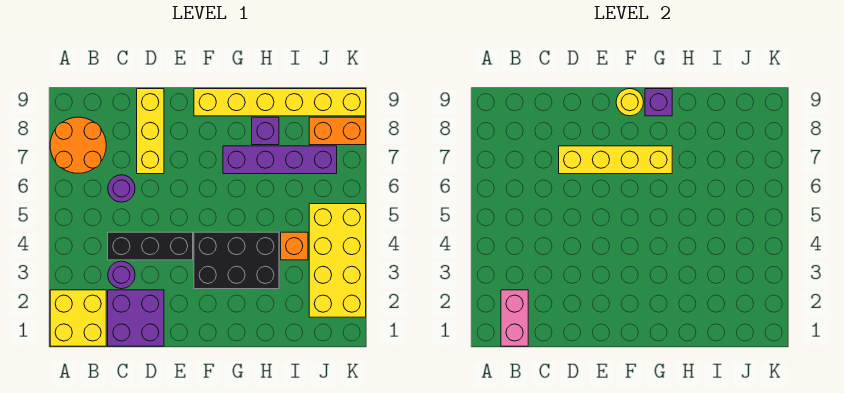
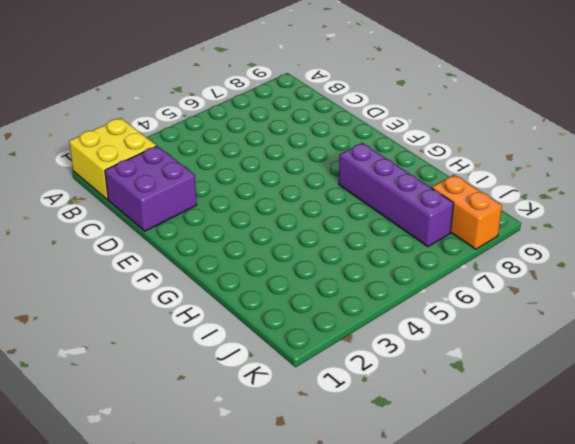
none -> orange 2x2 round brick [50,117,106,173]
none -> purple 1x1 round brick [108,261,135,289]
none -> black 1x3 brick [108,232,193,260]

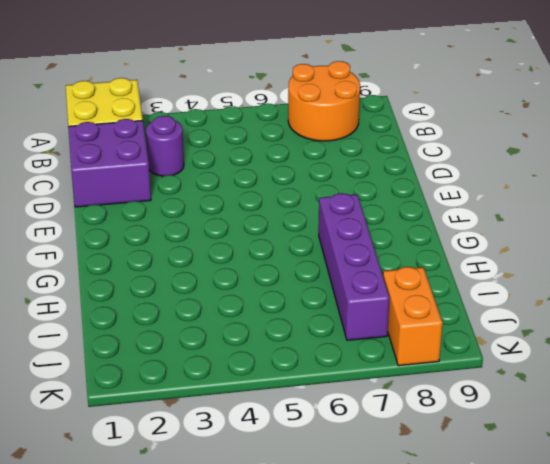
none -> black 1x3 brick [108,232,193,260]
none -> purple 1x1 round brick [108,175,135,202]
none -> yellow 1x3 brick [137,89,164,174]

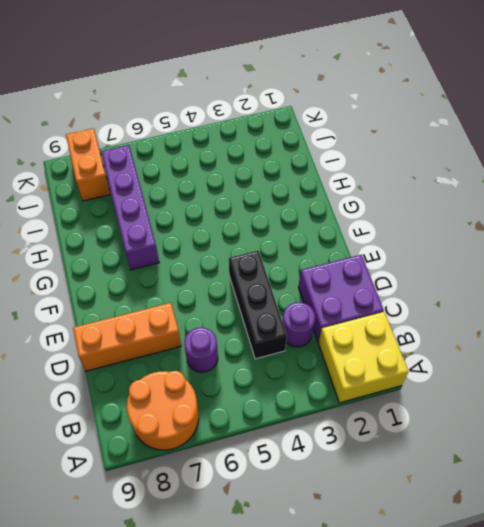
orange 1x3 brick [73,303,181,371] -> yellow 1x3 brick [137,89,164,174]
none -> black 2x3 brick [194,232,279,289]
none -> yellow 1x6 brick [194,89,366,116]
none -> purple 1x1 brick [252,117,279,145]

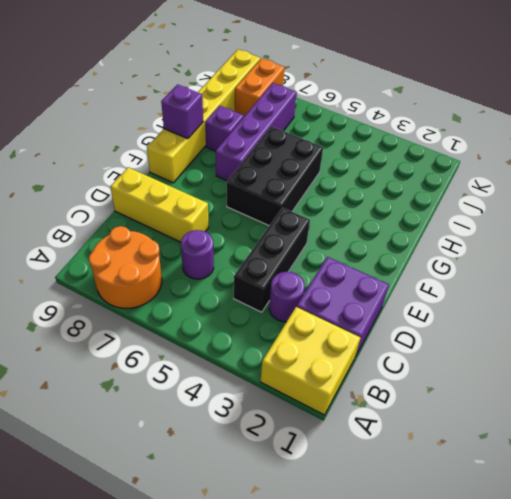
black 2x3 brick [227,126,323,226] -> black 2x3 brick moved to [194,232,279,289]
none -> orange 1x1 brick [281,232,308,260]
none -> yellow 2x4 brick [309,204,366,317]
none -> pink 1x2 brick [501,290,528,346]

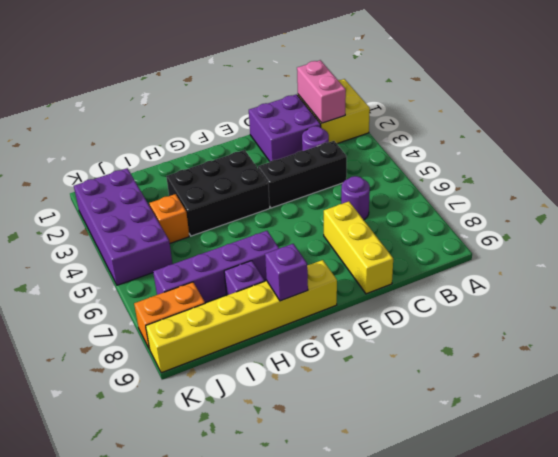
purple 2x4 brick [74,168,173,285] -> yellow 2x4 brick [309,204,366,317]
none -> orange 2x2 round brick [50,117,106,173]
none -> yellow 1x4 brick [559,146,672,174]
none -> yellow 1x1 round brick [616,89,644,116]

